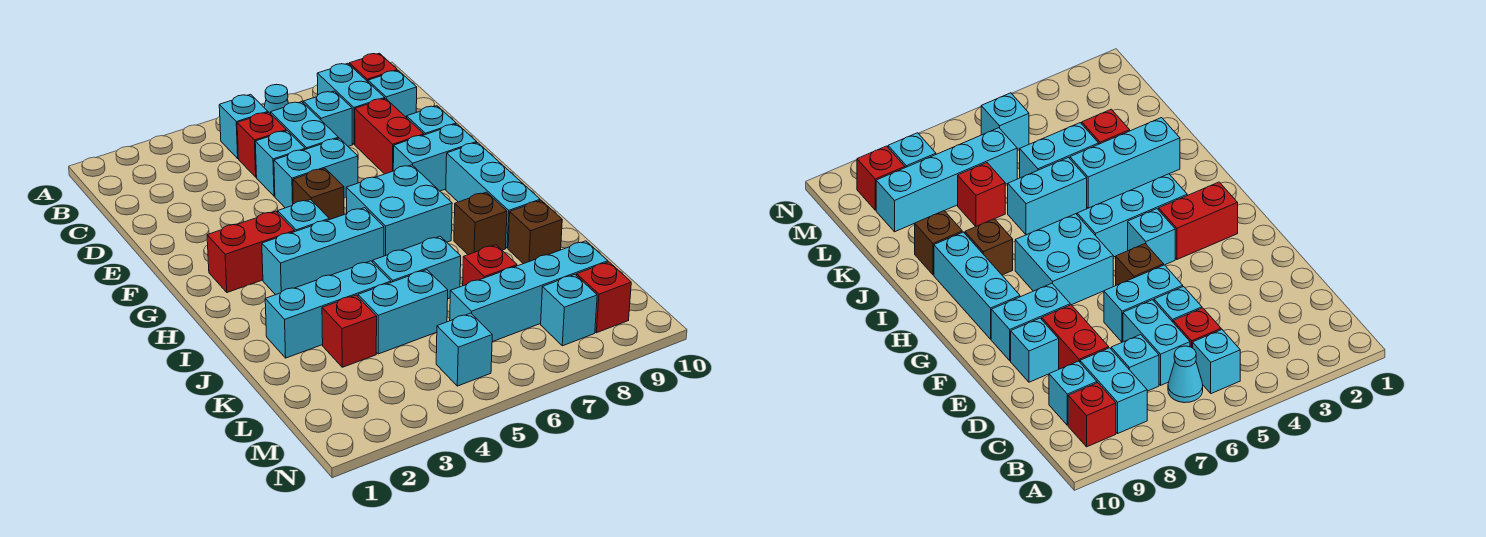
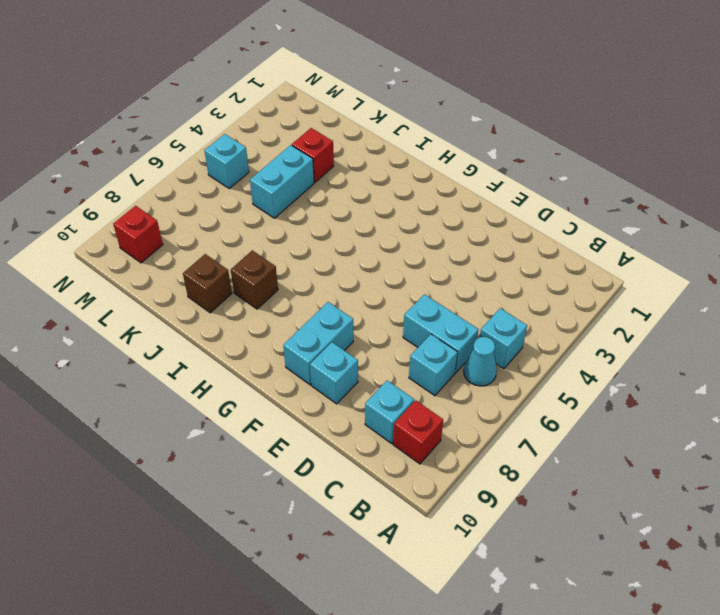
none -> cyan 1x2 brick [317,63,385,144]
none -> red 1x1 brick [237,112,286,177]
none -> cyan 1x1 brick [255,131,305,196]
none -> red 1x2 brick [355,98,424,174]

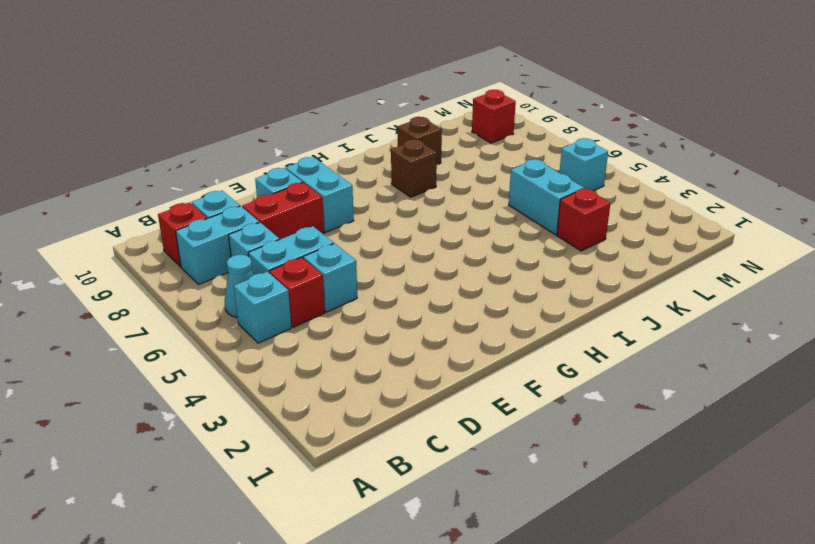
none -> cyan 1x2 brick [274,138,358,208]
none -> brown 1x1 brick [293,169,344,220]
none -> red 1x2 brick [207,211,295,292]
none -> cyan 1x1 brick [278,200,329,231]

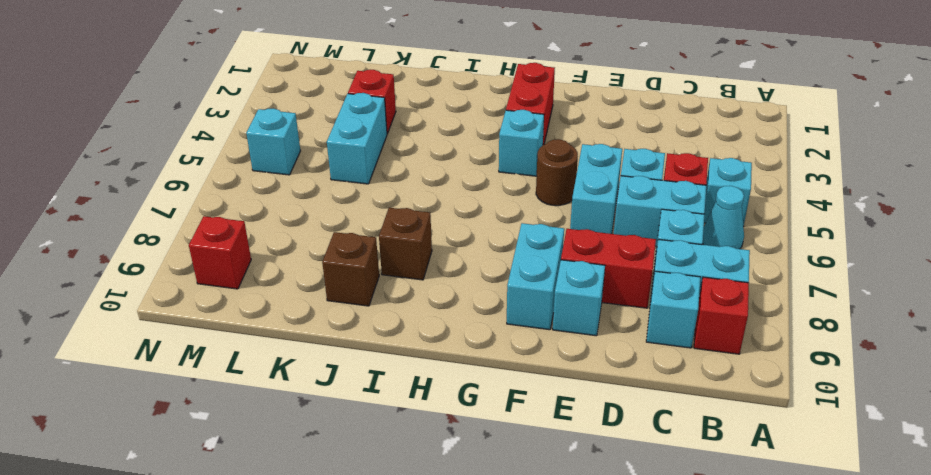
brown 1x1 round brick [536,139,578,206] -> brown 1x1 brick [293,169,344,220]
none -> cyan 2x2 brick [346,165,452,256]
none -> cyan 1x3 brick [446,143,540,248]
none -> cyan 1x3 brick [262,208,384,295]
none -> cyan 1x3 brick [265,261,391,358]

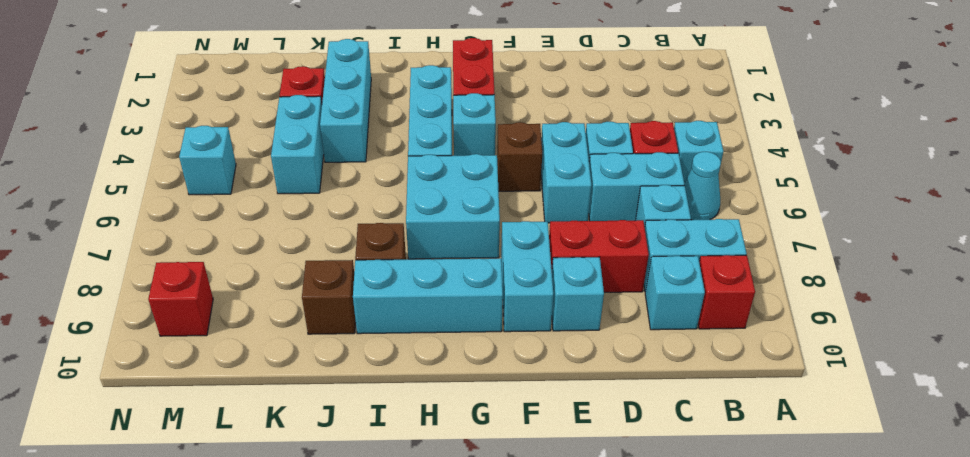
none -> cyan 1x2 brick [373,236,461,299]
none -> red 1x1 brick [463,245,517,286]
none -> cyan 1x4 brick [450,241,608,342]
none -> cyan 1x1 brick [541,275,597,346]

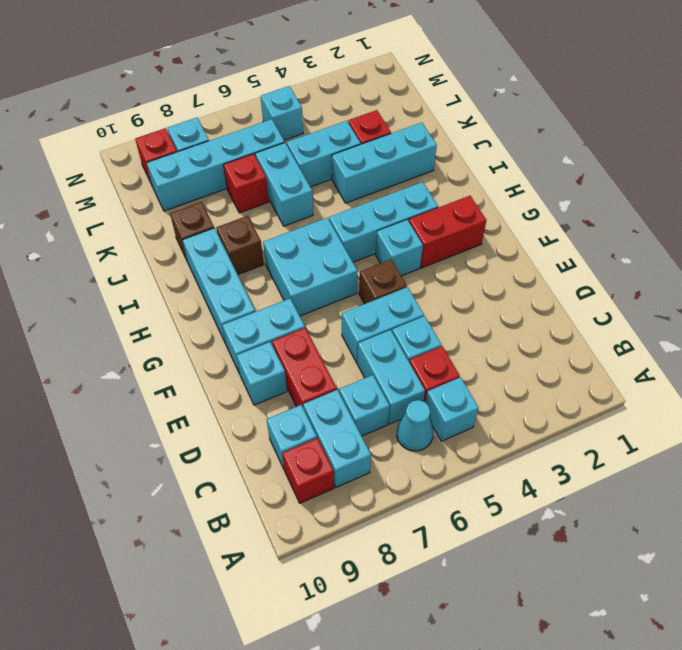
cyan 1x2 brick [255,143,313,226] -> cyan 1x2 brick turned to [373,236,461,299]

